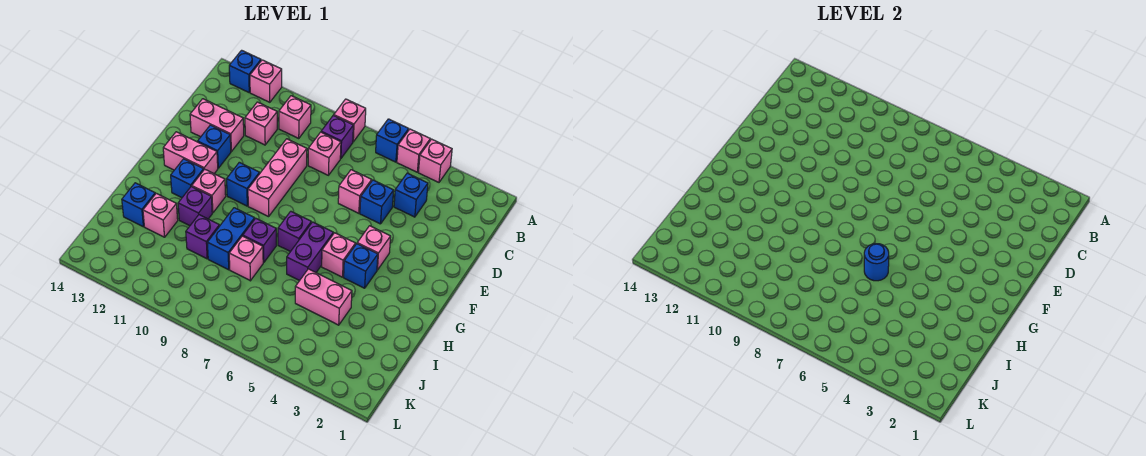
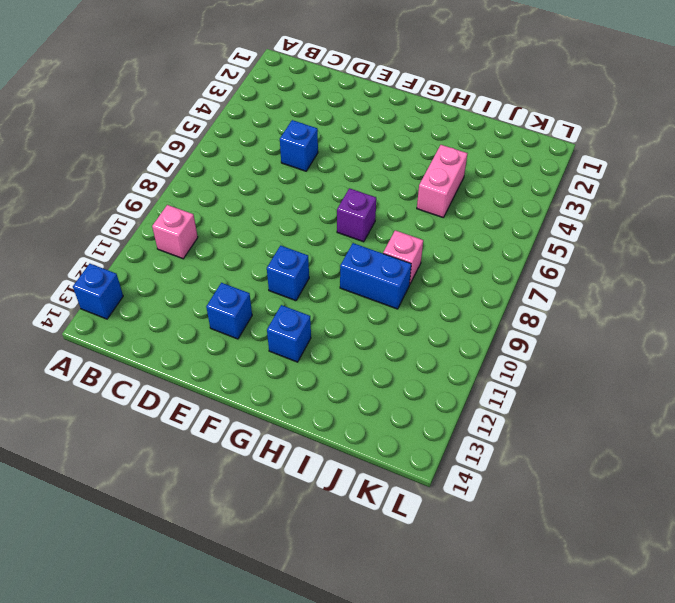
none -> pink 1x1 brick [418,139,452,182]
none -> pink 1x1 brick [397,129,430,172]
none -> blue 1x1 brick [376,119,409,162]
none -> pink 1x1 brick [334,99,366,142]

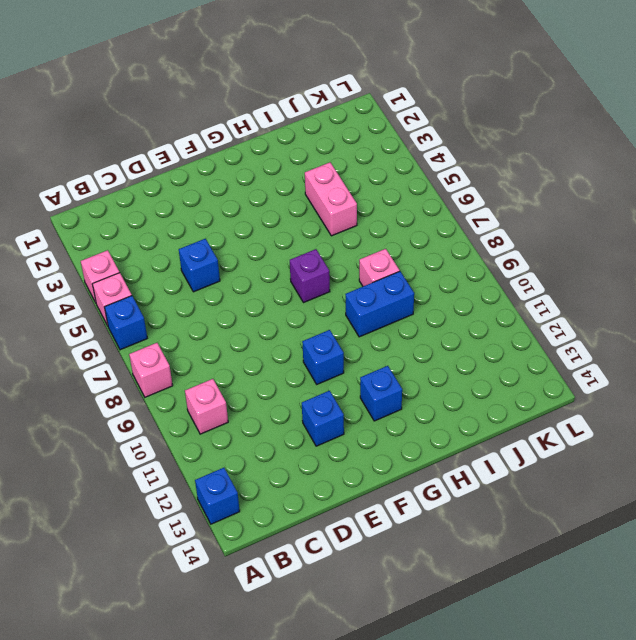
none -> pink 1x1 brick [250,60,282,102]
none -> purple 1x1 brick [321,115,353,159]
none -> blue 1x1 brick [394,173,428,217]
none -> pink 1x1 brick [308,132,341,175]

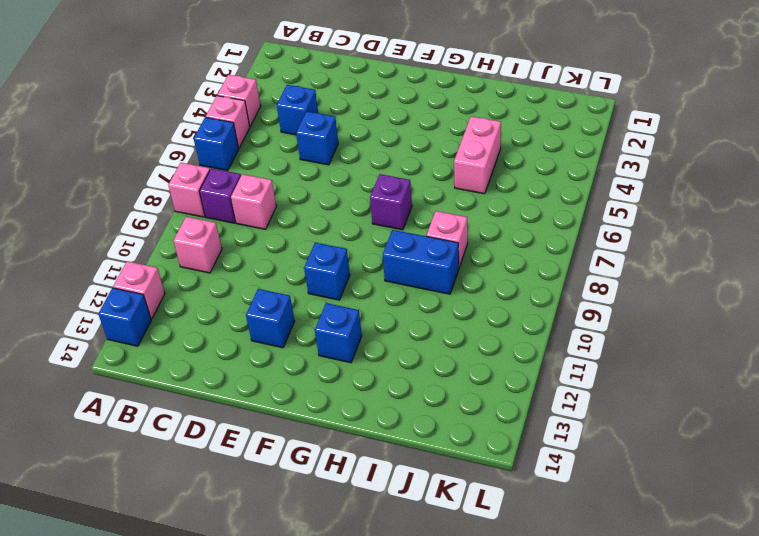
none -> pink 1x1 brick [245,102,277,145]
none -> pink 1x1 brick [338,170,372,213]
none -> pink 1x3 brick [248,139,307,217]
none -> pink 1x2 brick [190,99,244,151]

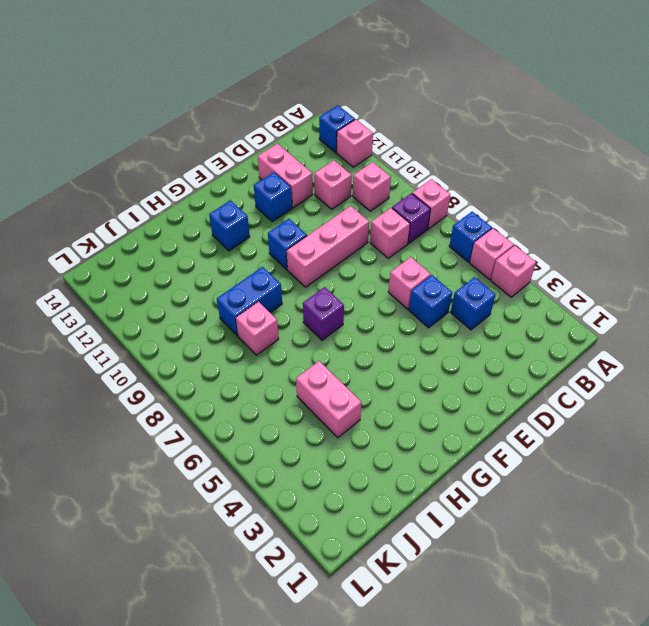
none -> pink 1x1 brick [357,226,391,270]
none -> pink 1x2 brick [163,132,218,174]
none -> blue 1x1 brick [344,244,378,288]
none -> pink 1x1 brick [322,233,356,277]

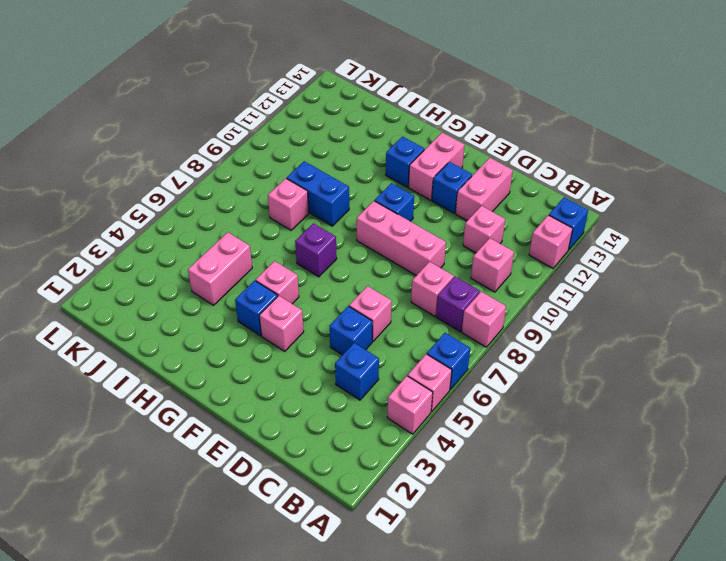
none -> purple 1x2 brick [287,222,333,281]
none -> pink 1x1 brick [192,169,226,213]
none -> purple 1x1 brick [243,218,276,263]
none -> purple 1x1 brick [178,187,212,226]

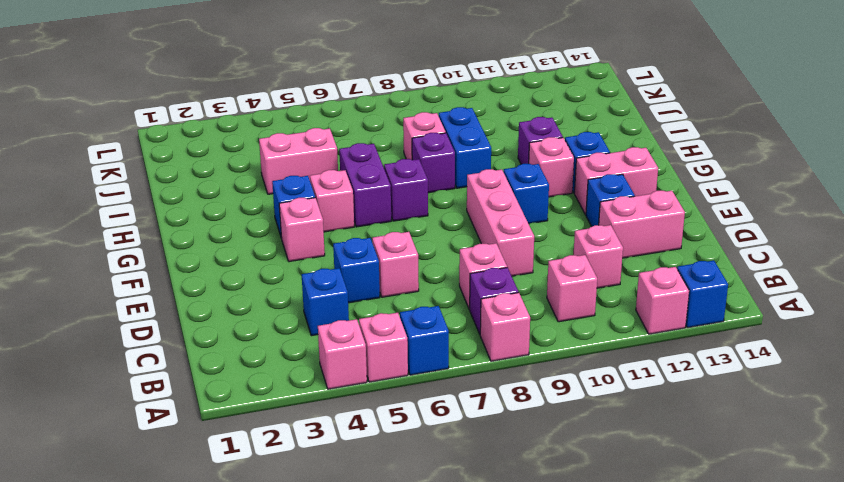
none -> purple 1x1 brick [186,215,219,259]
none -> pink 1x1 brick [143,193,178,237]
none -> blue 1x1 brick [122,183,155,227]
none -> blue 1x1 round brick [864,244,889,281]

